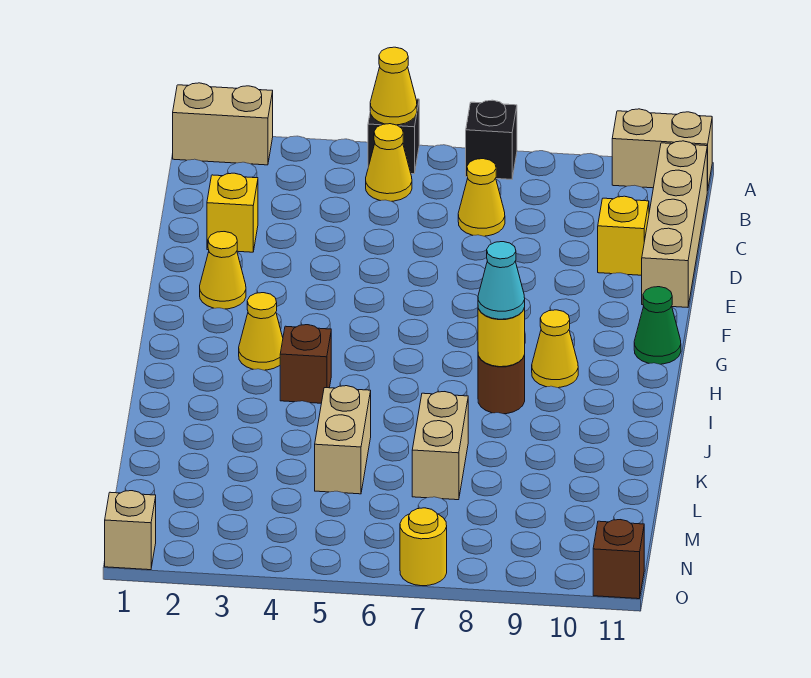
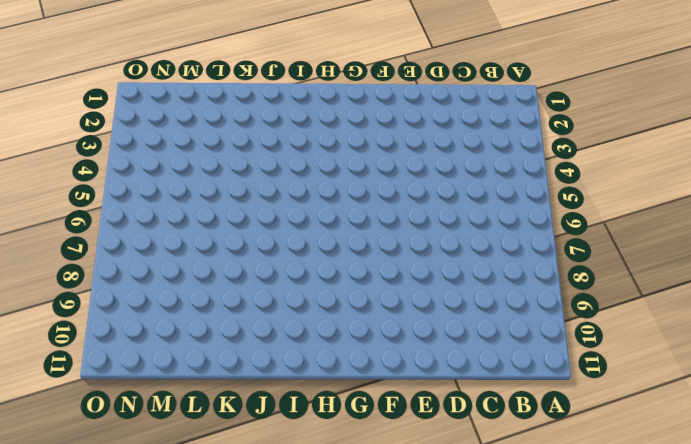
none -> tan 1x2 brick [173,83,273,165]
none -> black 1x1 brick [368,99,419,174]
none -> black 1x1 brick [466,100,517,179]

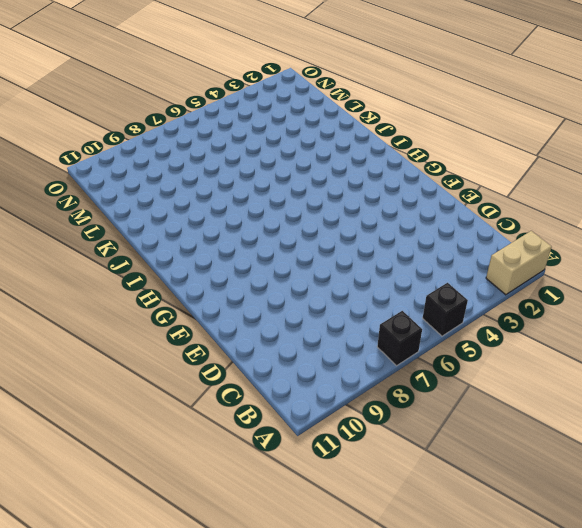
none -> tan 1x2 brick [612,109,712,191]
none -> yellow 1x1 cone [366,124,412,201]
none -> tan 1x4 brick [642,141,707,307]

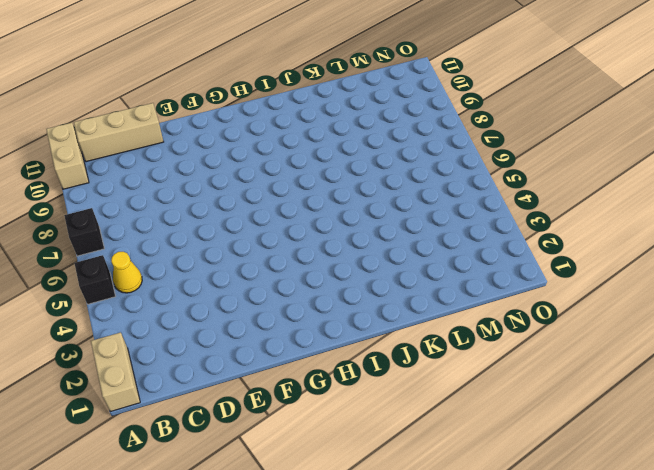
tan 1x3 brick [74,103,164,162] -> tan 1x4 brick [642,141,707,307]
none -> yellow 1x1 cone [458,159,505,236]
none -> yellow 1x1 brick [207,173,258,252]
none -> yellow 1x1 brick [598,196,649,275]

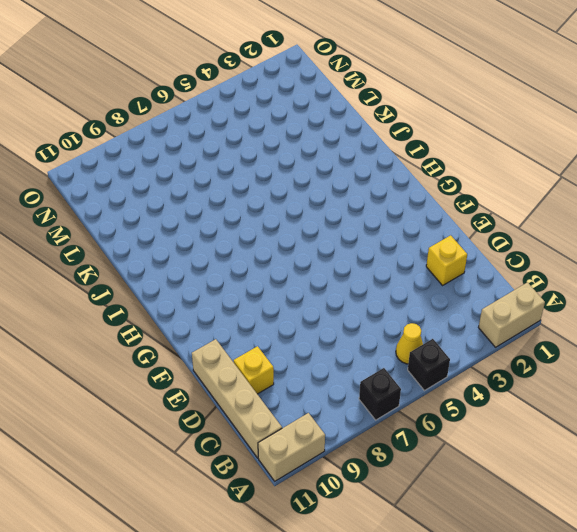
none -> yellow 1x1 cone [458,159,505,236]
none -> yellow 1x1 cone [200,232,246,309]
none -> green 1x1 cone [634,287,681,364]

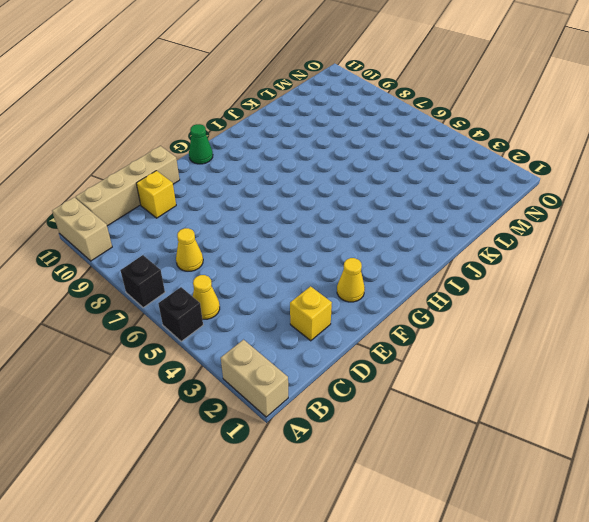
none -> yellow 1x1 cone [239,293,283,370]
none -> yellow 1x1 cone [532,310,578,388]
none -> brown 1x1 brick [280,325,331,403]

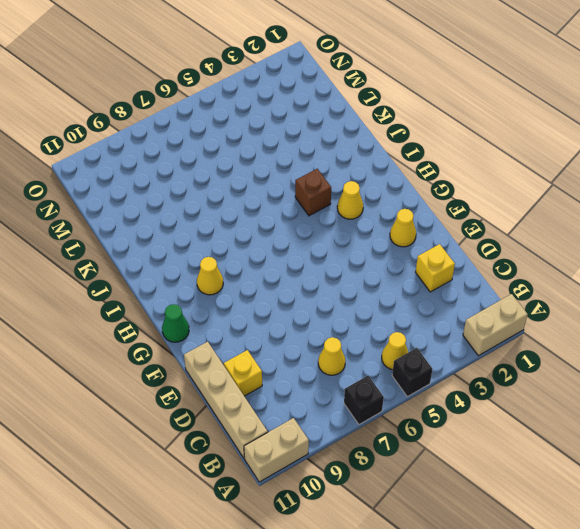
none -> brown 1x1 round brick [478,355,525,414]
none -> tan 1x2 brick [315,386,371,494]
none -> tan 1x2 brick [412,392,468,500]

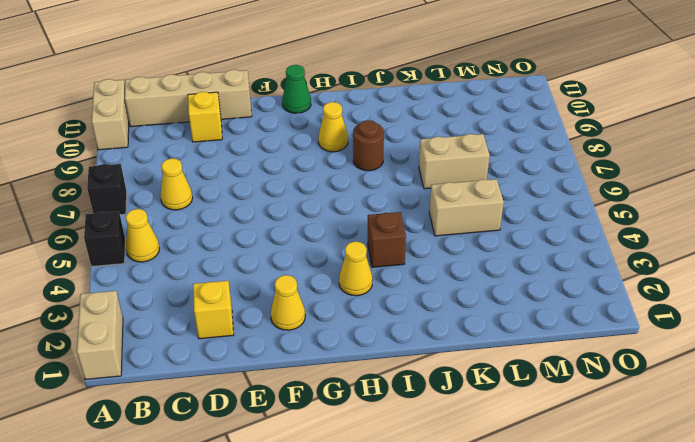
none -> tan 1x1 brick [105,491,156,570]
none -> yellow 1x1 round brick [400,508,447,586]
none -> brown 1x1 brick [593,520,644,599]

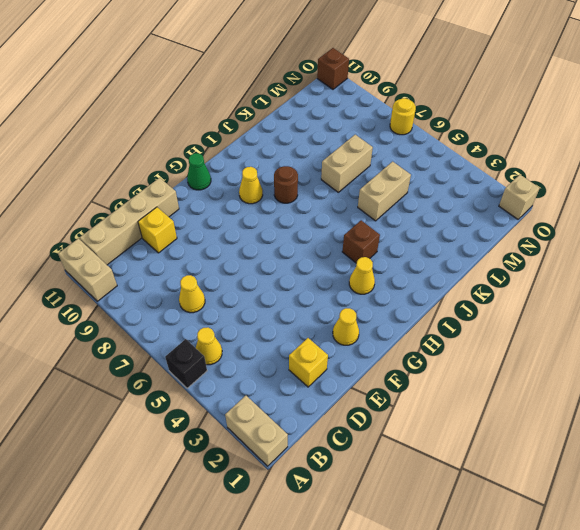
none -> black 1x1 brick [466,100,517,179]
none -> yellow 1x1 cone [370,47,417,125]
none -> yellow 1x1 round brick [478,307,525,367]

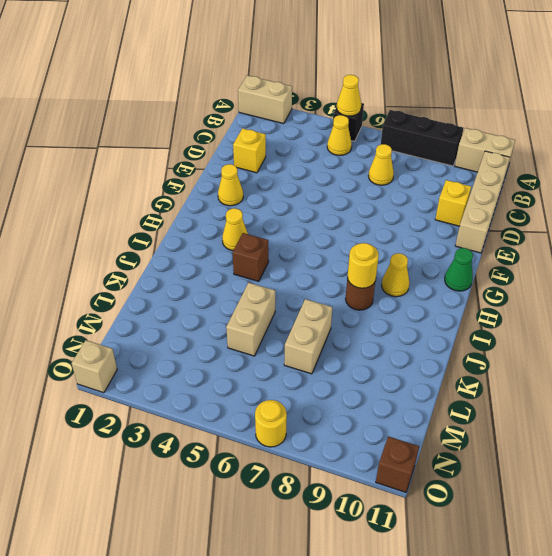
black 1x3 brick [381,110,463,166] -> black 1x1 brick [466,100,517,179]
none -> cyan 1x1 cone [478,242,525,319]

